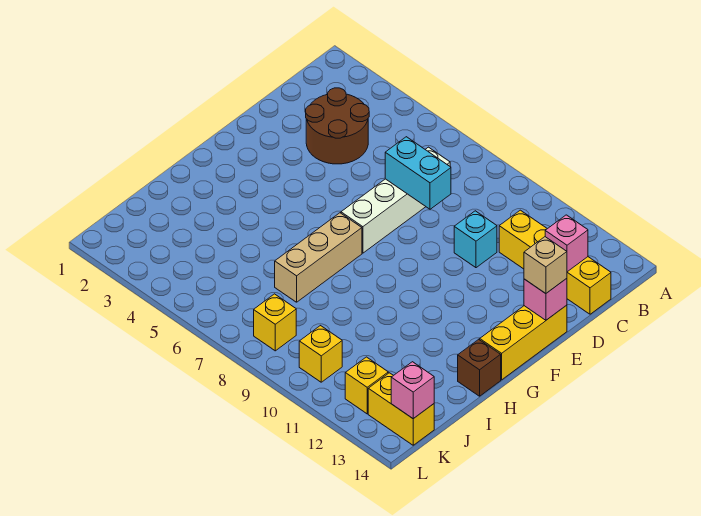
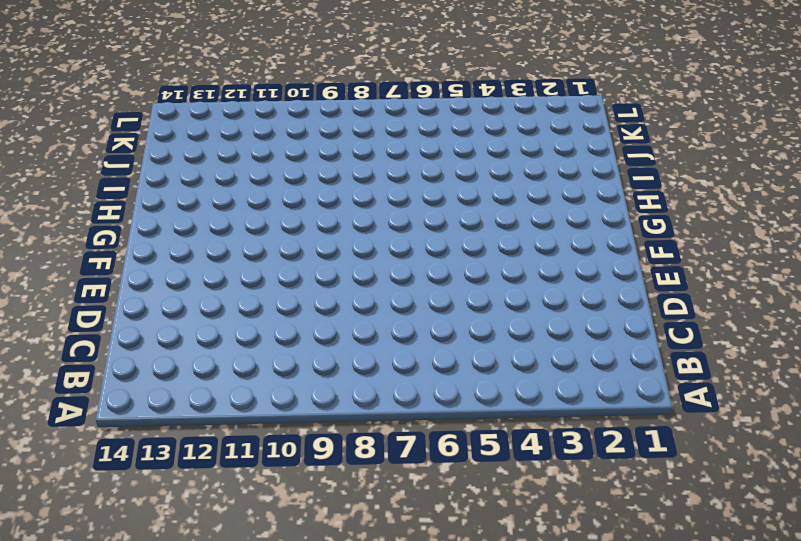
none -> brown 2x2 round brick [306,88,369,164]
none -> white 1x4 brick [341,147,450,253]
none -> yellow 1x4 brick [499,210,611,314]

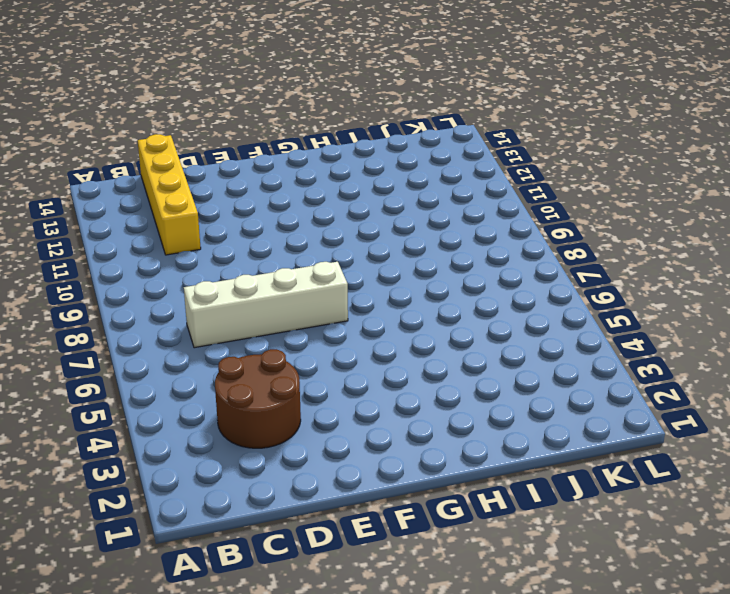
none -> cyan 1x1 brick [454,211,497,268]
none -> yellow 1x3 brick [480,305,567,380]
none -> tan 1x3 brick [275,213,362,302]

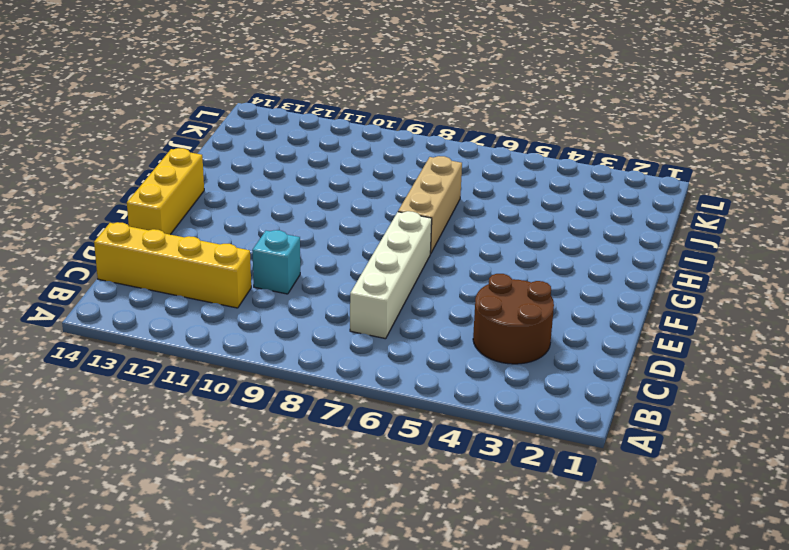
none -> brown 1x1 brick [458,339,501,396]
none -> yellow 1x1 brick [254,294,296,351]
none -> yellow 1x1 brick [299,326,342,382]

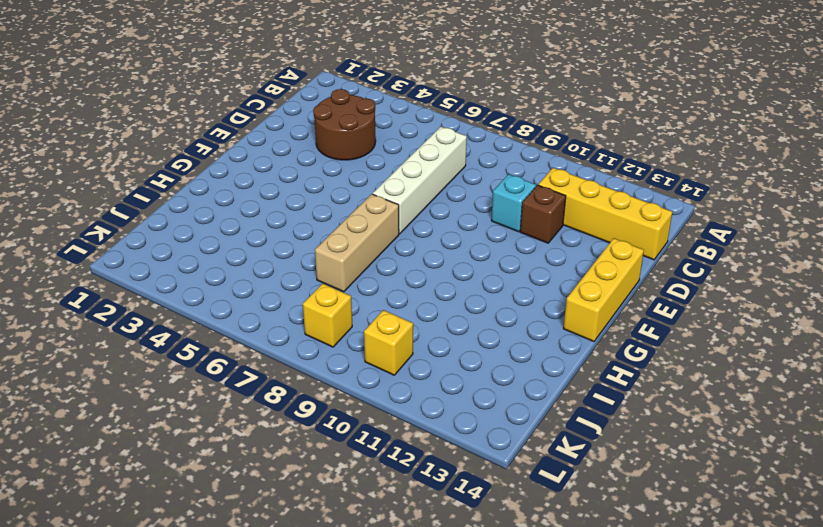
brown 1x1 brick [520,185,566,243] -> brown 1x1 brick moved to [458,339,501,396]
none -> yellow 1x1 brick [345,357,388,414]
none -> yellow 1x2 brick [368,373,434,445]
none -> pink 1x1 brick [545,215,588,272]

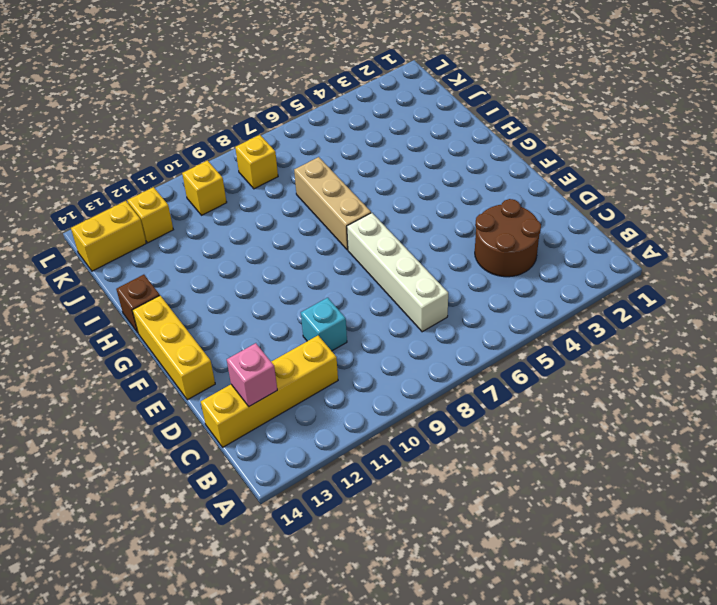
none -> cyan 1x2 brick [385,137,451,209]
none -> pink 1x1 brick [524,278,567,320]
none -> pink 1x1 brick [391,362,434,419]

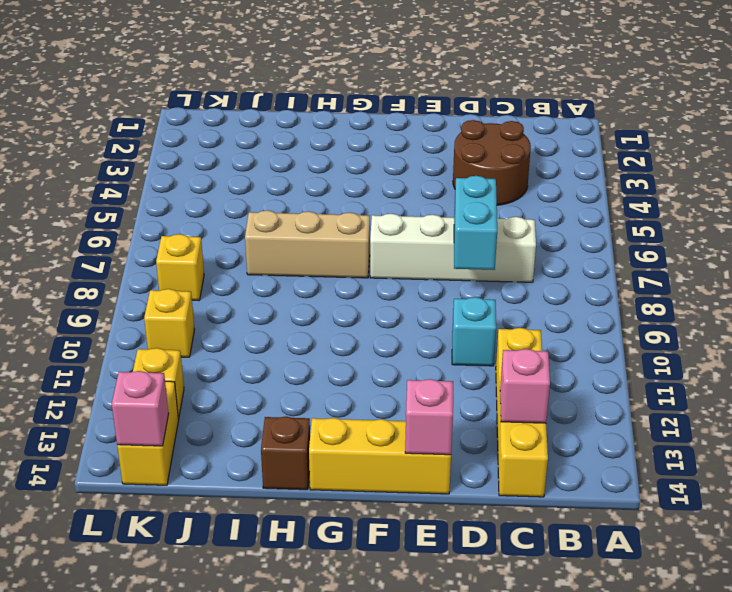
none -> tan 1x1 brick [524,237,567,294]

